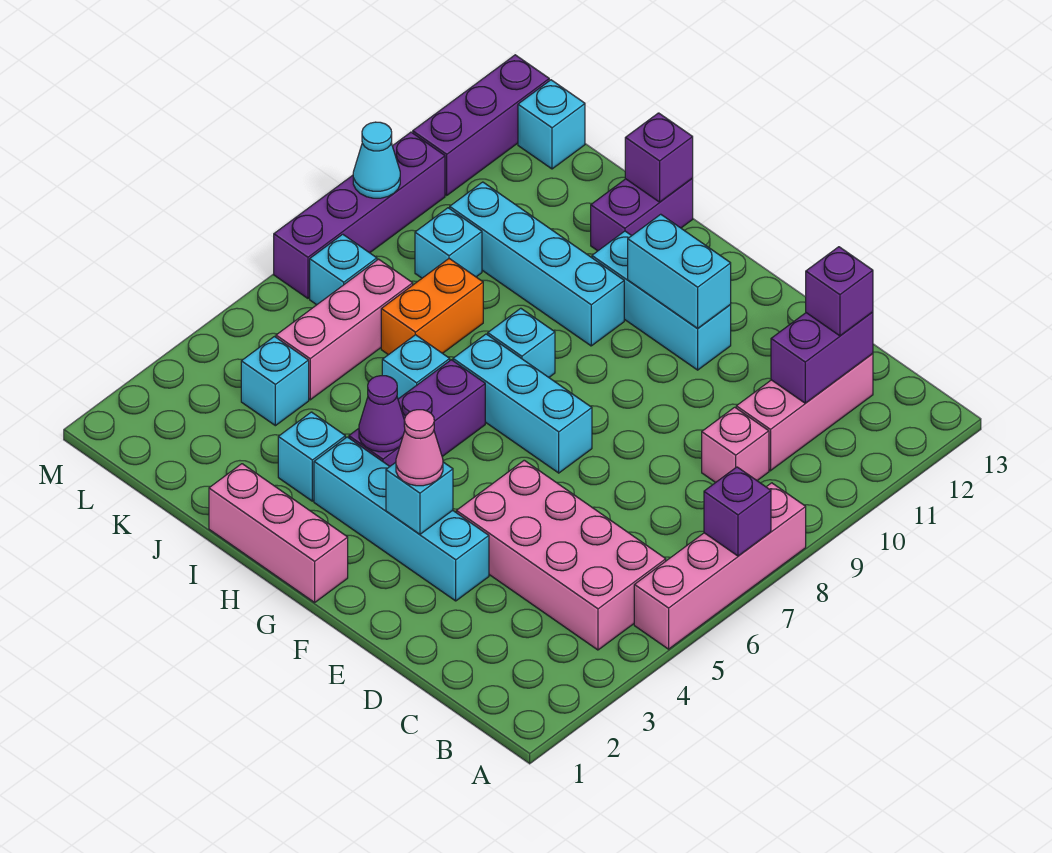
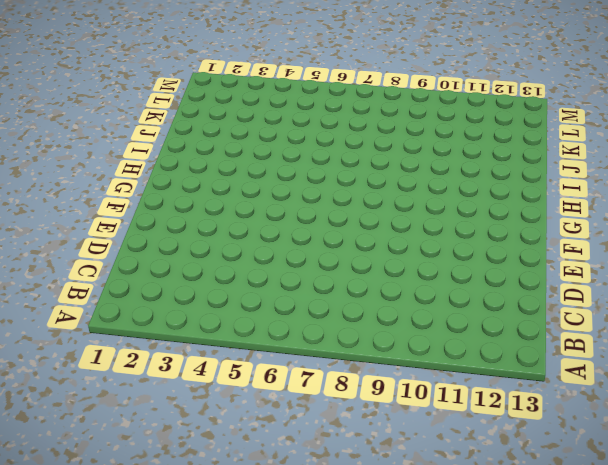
none -> pink 1x4 brick [634,483,806,649]
none -> pink 2x4 brick [456,460,666,650]
none -> pink 1x1 brick [702,407,769,482]
none -> pink 1x3 brick [736,354,873,471]

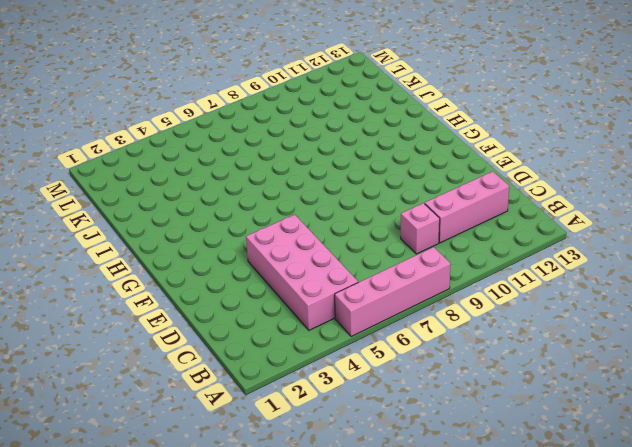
none -> cyan 1x4 brick [314,437,489,601]
none -> cyan 1x3 brick [453,334,592,473]
none -> cyan 1x3 brick [592,231,731,370]
none -> pink 1x3 brick [209,464,348,602]

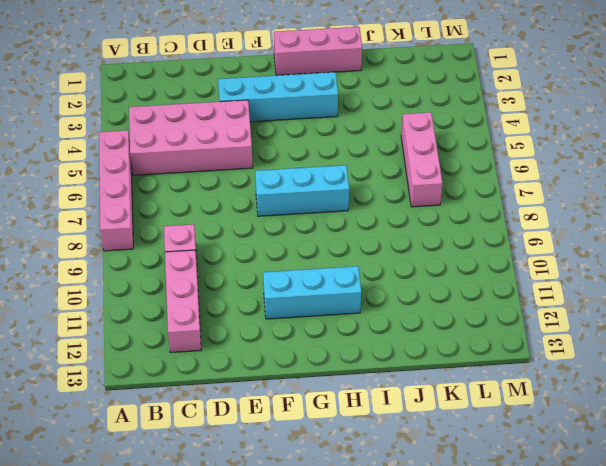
none -> purple 1x3 brick [349,360,485,466]
none -> cyan 1x1 brick [488,308,555,377]
none -> cyan 1x4 brick [450,182,624,346]
none -> cyan 1x1 brick [278,412,345,501]

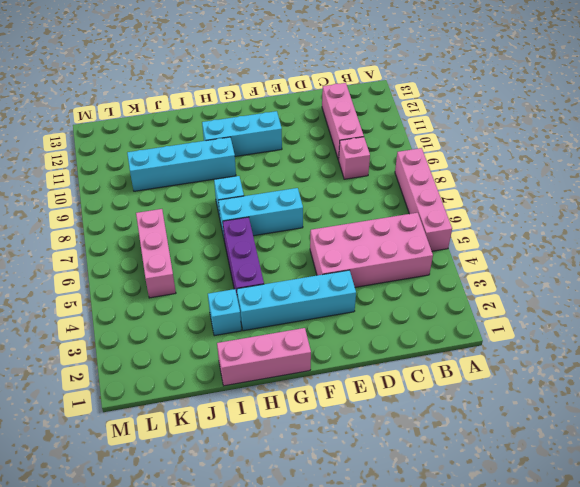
none -> cyan 1x1 brick [382,335,450,399]
none -> purple 1x2 brick [591,178,693,251]
none -> orange 1x2 brick [381,259,483,355]
none -> cyan 1x1 brick [241,337,309,426]

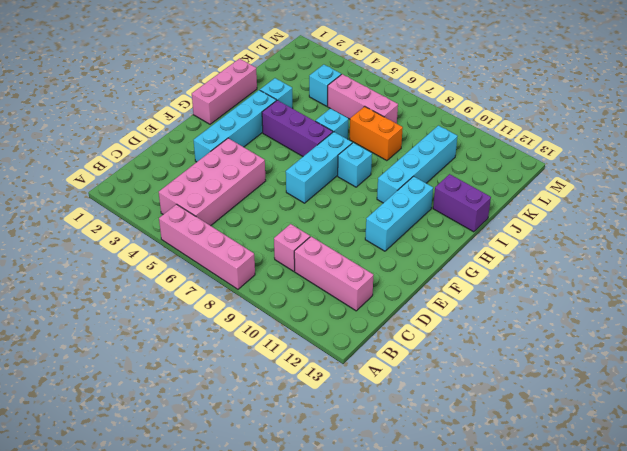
none -> cyan 1x1 brick [415,208,482,278]
none -> cyan 1x1 brick [310,234,377,305]
none -> cyan 1x1 brick [518,80,585,169]
none -> purple 1x4 brick [274,132,445,298]

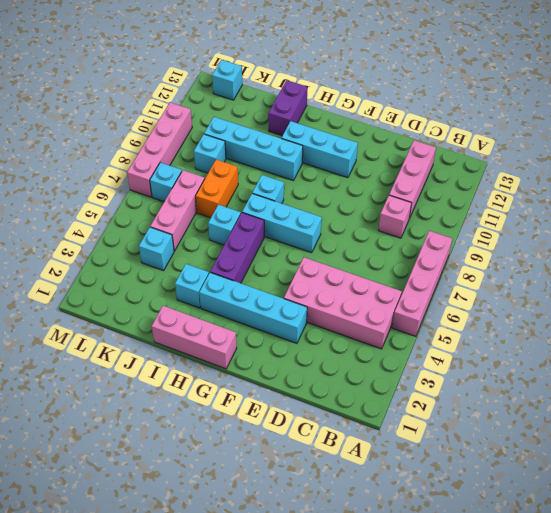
pink 1x4 brick [127,102,192,197] -> purple 1x4 brick [274,132,445,298]
none -> purple 1x3 brick [413,55,549,195]
none -> purple 1x1 brick [704,467,771,556]
none -> purple 1x2 brick [771,312,873,403]
none -> cyan 1x1 brick [386,462,453,534]

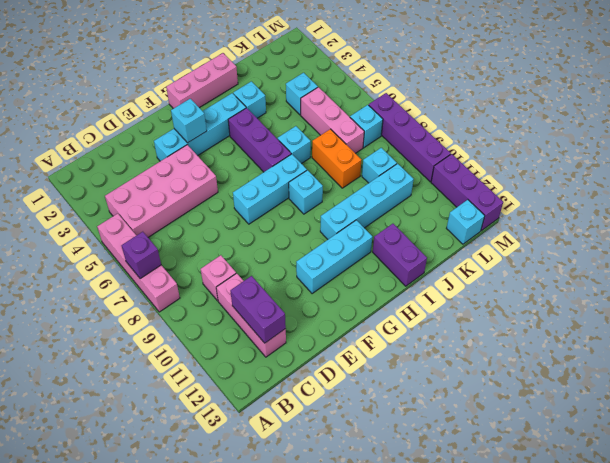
none -> cyan 1x2 brick [628,214,731,328]
none -> purple 1x1 cone [359,376,405,452]
none -> purple 1x1 brick [625,113,693,202]
none -> cyan 1x1 cone [353,122,400,198]

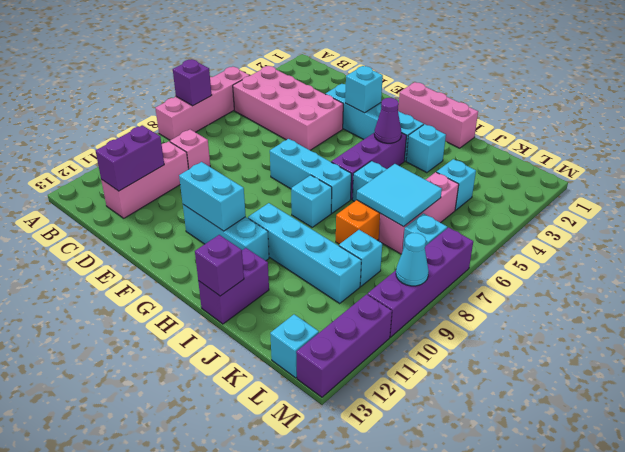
cyan 2x2 tile [357,164,442,227] -> none
none -> purple 1x1 brick [806,247,873,336]
none -> pink 1x1 cone [396,410,443,486]

